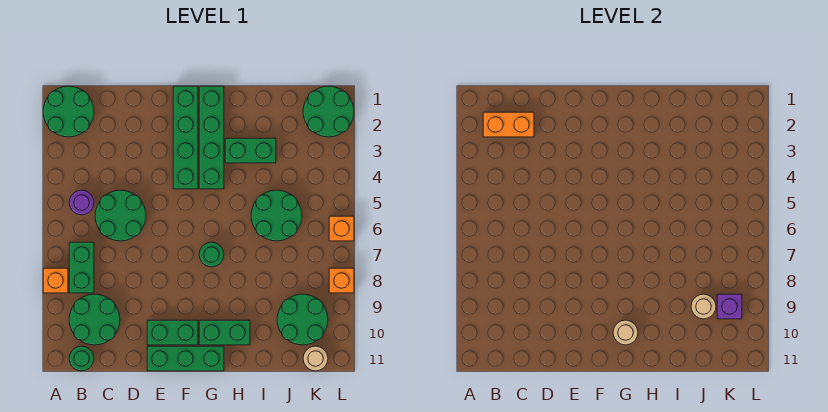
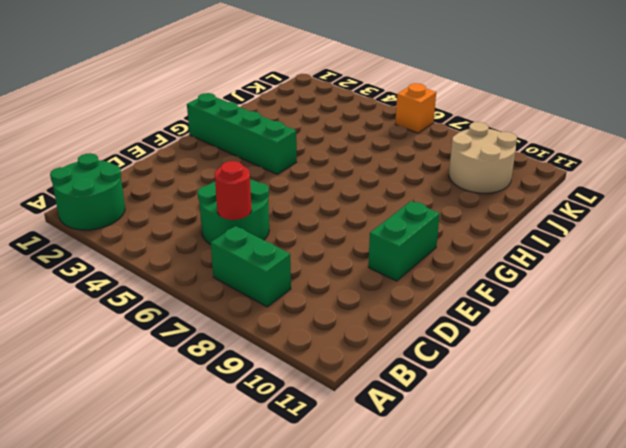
red 1x1 round brick [215,161,252,220] -> none
tan 2x2 round brick [449,122,517,193] -> green 2x2 round brick [277,294,328,345]
none -> orange 1x1 brick [43,268,68,293]
none -> purple 1x1 round brick [69,190,94,215]
none -> green 2x2 round brick [69,294,120,345]

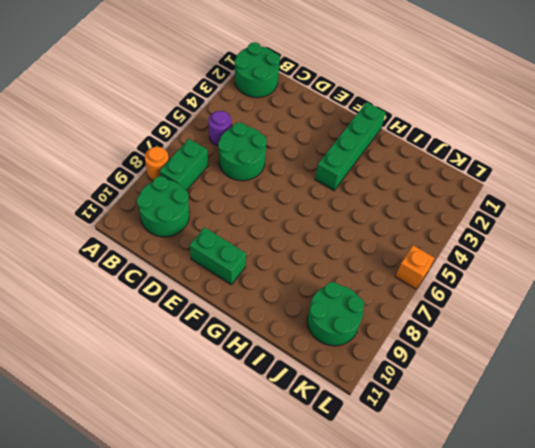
orange 1x1 round brick [145,147,169,181] -> orange 1x1 brick [43,268,68,293]
none -> green 1x1 round brick [69,346,94,371]
none -> green 1x3 brick [147,346,224,371]
none -> green 1x4 brick [173,86,198,189]

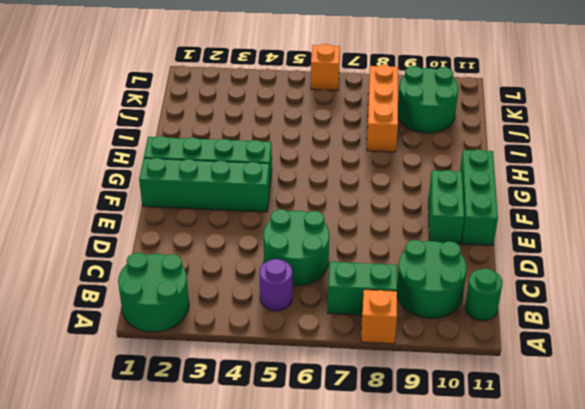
orange 1x3 brick [367,65,398,152] -> none
none -> green 1x1 round brick [199,242,224,267]
none -> green 1x2 brick [199,320,250,345]
none -> green 1x2 brick [225,138,276,163]

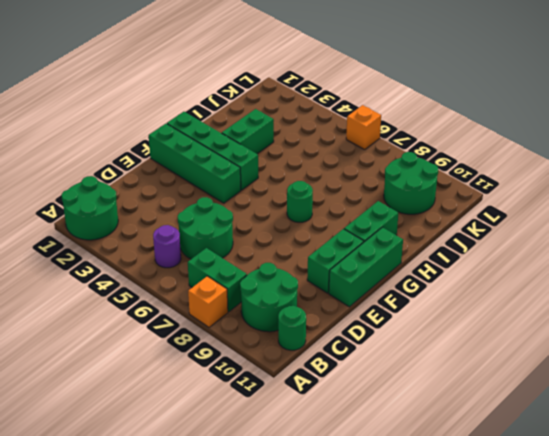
none -> green 2x2 round brick [251,190,302,241]
none -> green 2x2 round brick [303,86,354,137]
none -> tan 1x1 round brick [303,346,328,371]

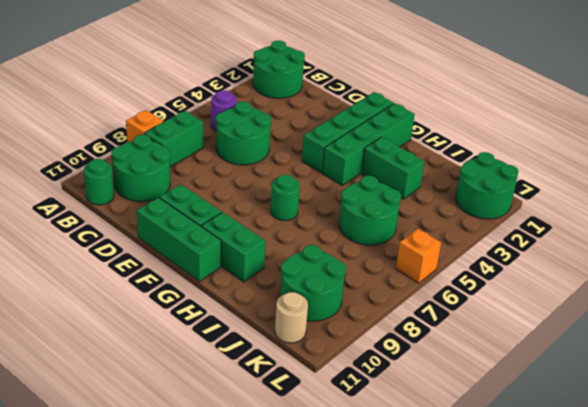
none -> orange 1x1 brick [329,268,354,293]
none -> orange 1x2 brick [483,112,534,137]
none -> tan 1x1 round brick [613,320,638,345]

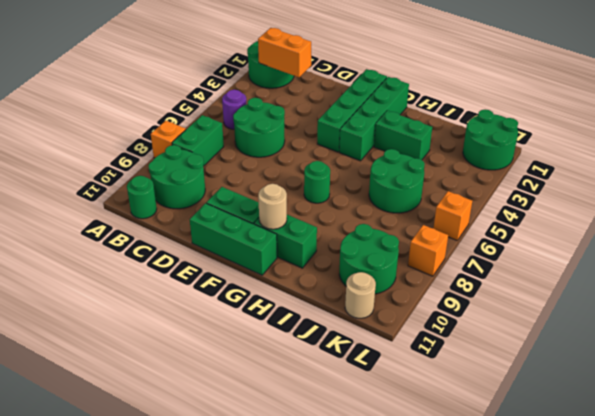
none -> tan 1x1 round brick [691,294,716,319]
none -> purple 1x1 brick [717,294,742,319]

